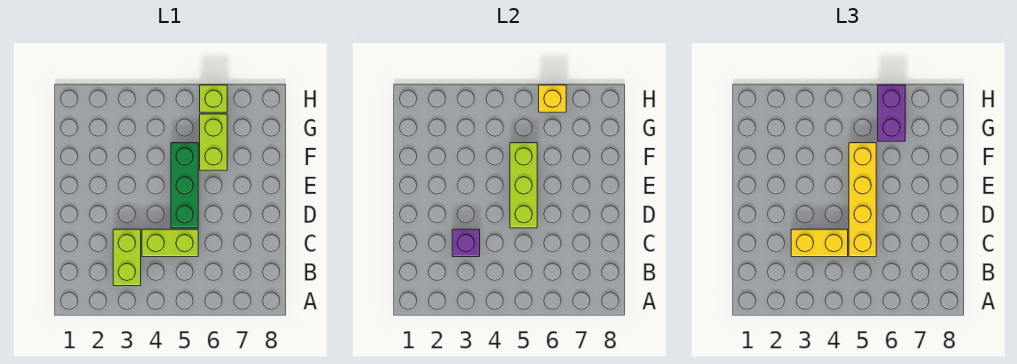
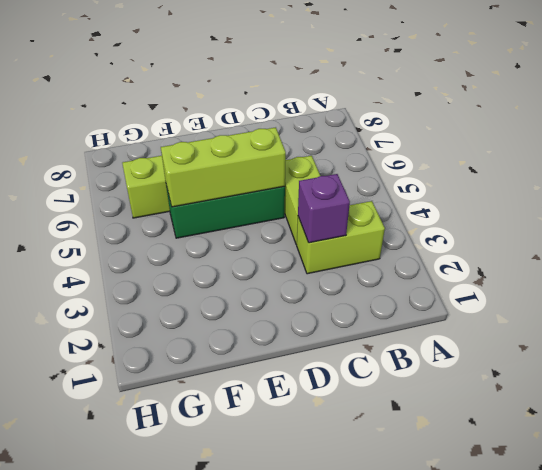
none -> lime 1x1 brick [200,85,227,112]
none -> yellow 1x1 brick [539,85,566,112]

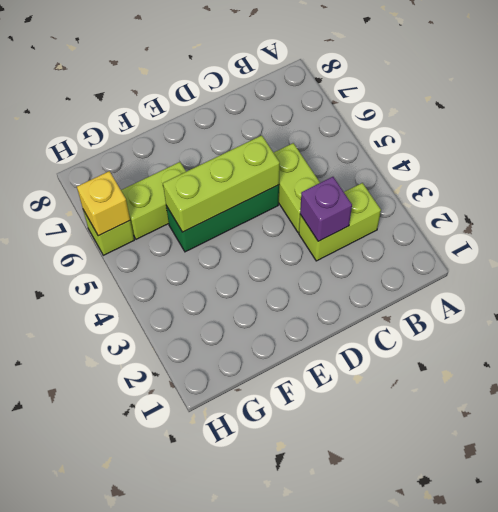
none -> yellow 1x2 brick [791,229,848,257]
none -> yellow 1x4 brick [849,143,876,257]

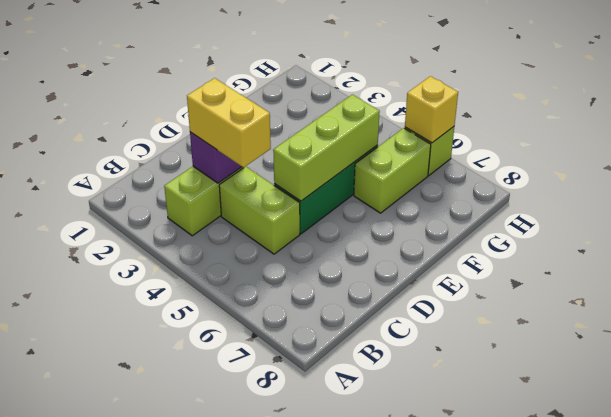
none -> yellow 1x4 brick [849,143,876,257]
none -> purple 1x2 brick [878,85,905,141]

